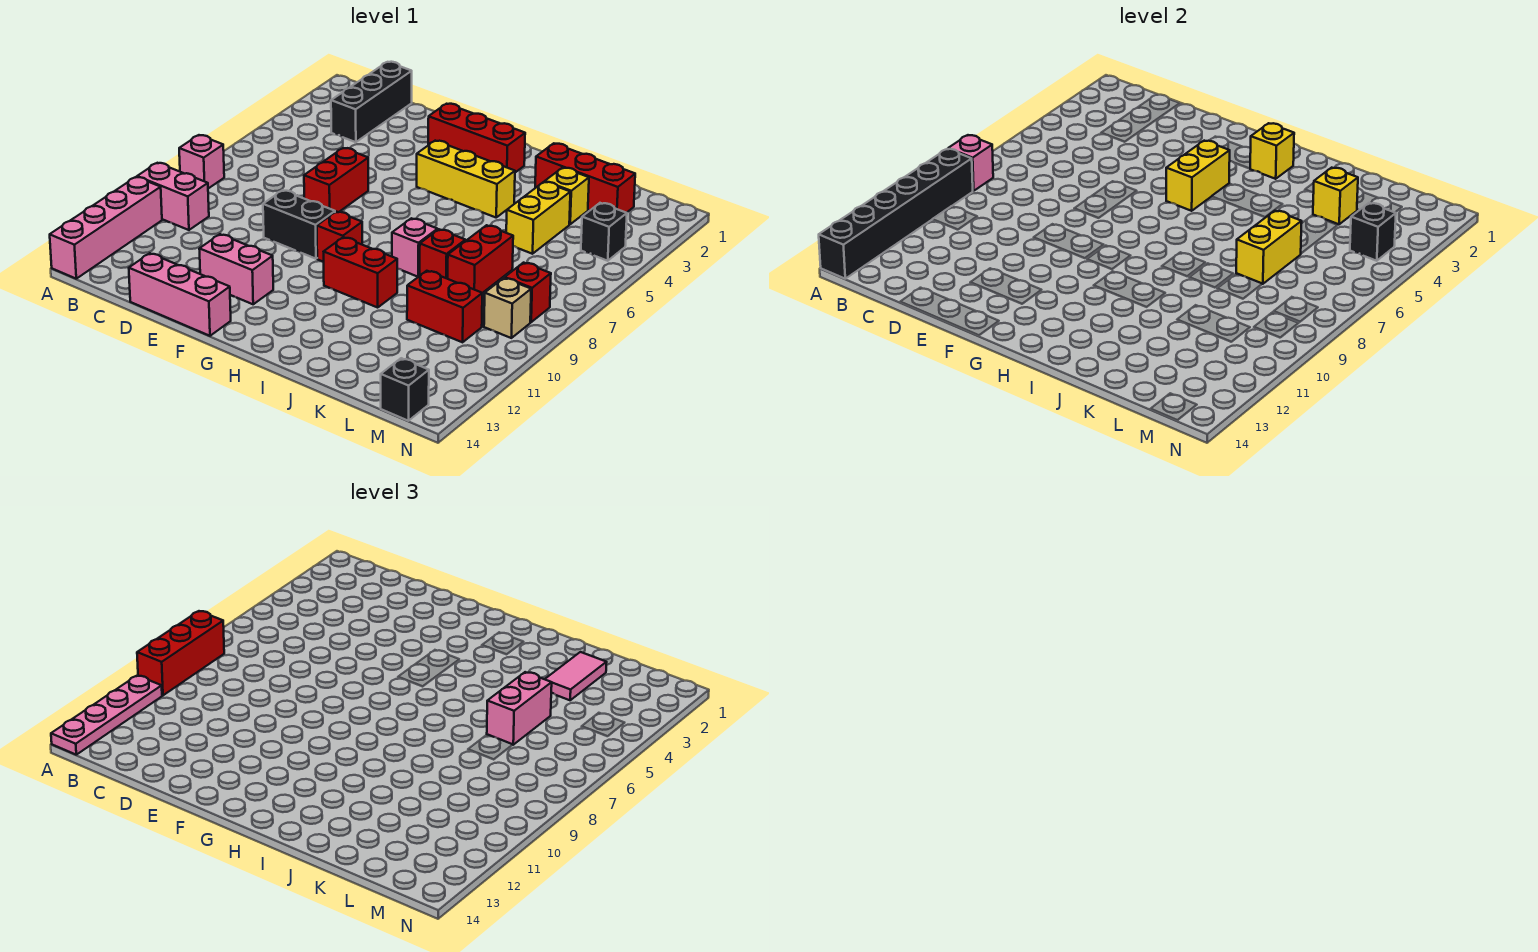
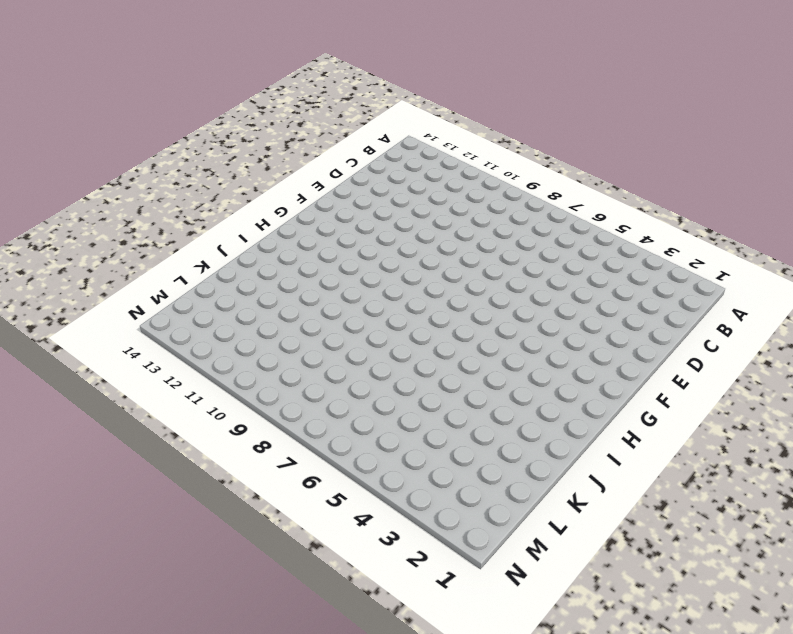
none -> pink 1x1 brick [179,135,224,189]
none -> pink 1x2 brick [137,163,209,230]
none -> pink 1x4 brick [50,177,162,279]
none -> black 1x3 brick [331,62,412,142]

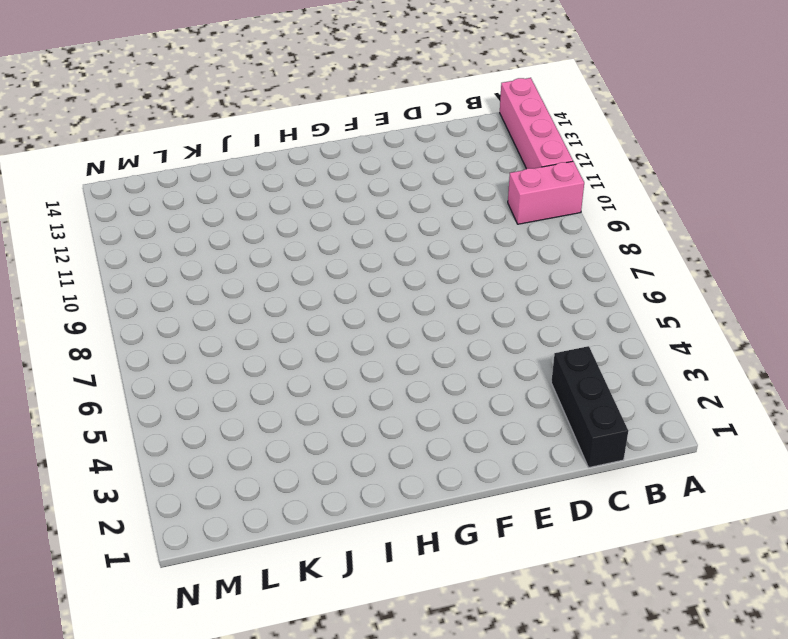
none -> pink 1x1 brick [179,135,224,189]
none -> pink 1x3 brick [129,253,231,336]
none -> red 1x2 brick [304,148,368,212]
none -> black 1x2 brick [263,190,335,259]

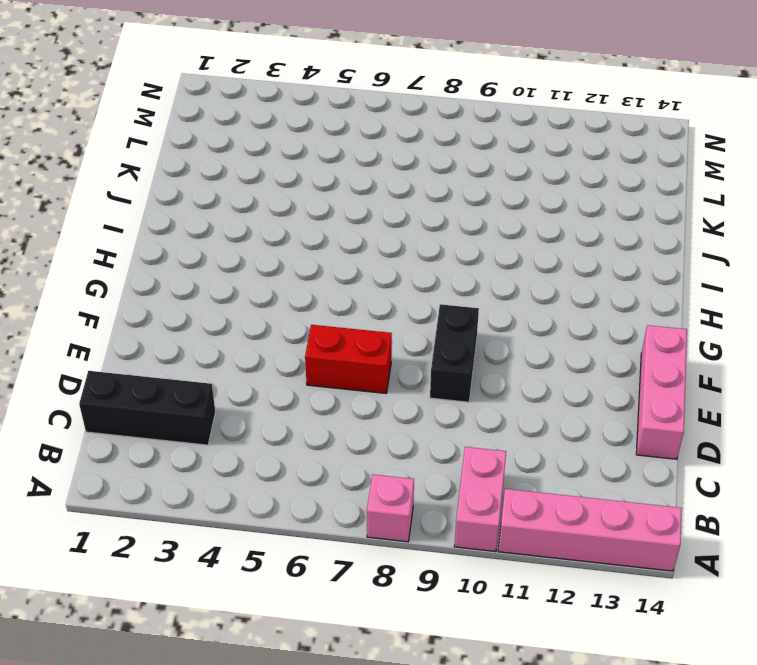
none -> pink 1x2 brick [199,234,273,304]
none -> red 1x3 brick [428,104,525,172]
none -> yellow 1x3 brick [417,141,515,217]
none -> red 1x1 brick [317,212,362,262]

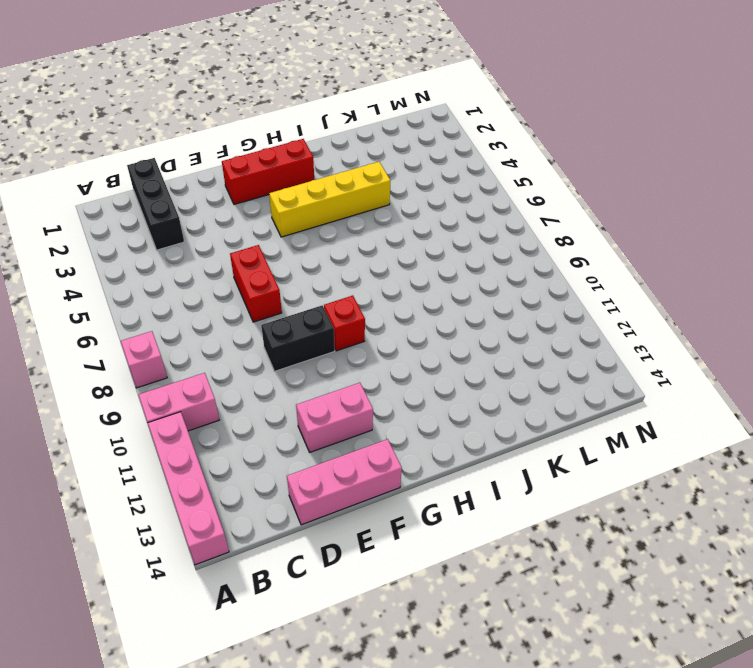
yellow 1x4 brick [269,162,390,237] -> yellow 1x3 brick [417,141,515,217]
none -> red 1x2 brick [324,237,397,307]
none -> pink 1x1 brick [392,218,438,277]
none -> red 1x3 brick [535,143,635,213]
none -> red 1x1 brick [420,229,465,279]

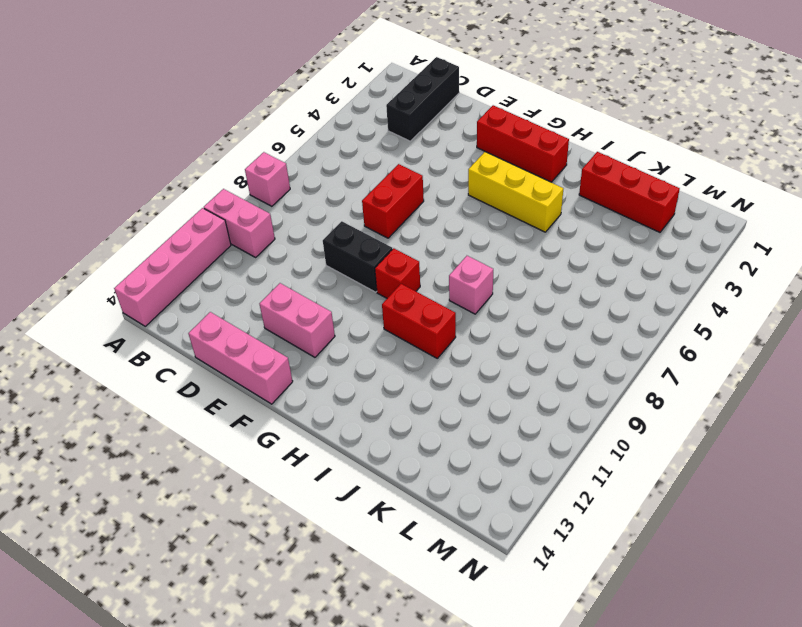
none -> red 1x1 brick [420,229,465,279]
none -> yellow 1x1 brick [545,168,589,224]
none -> yellow 1x2 brick [506,182,570,254]
none -> red 1x2 brick [448,225,513,293]

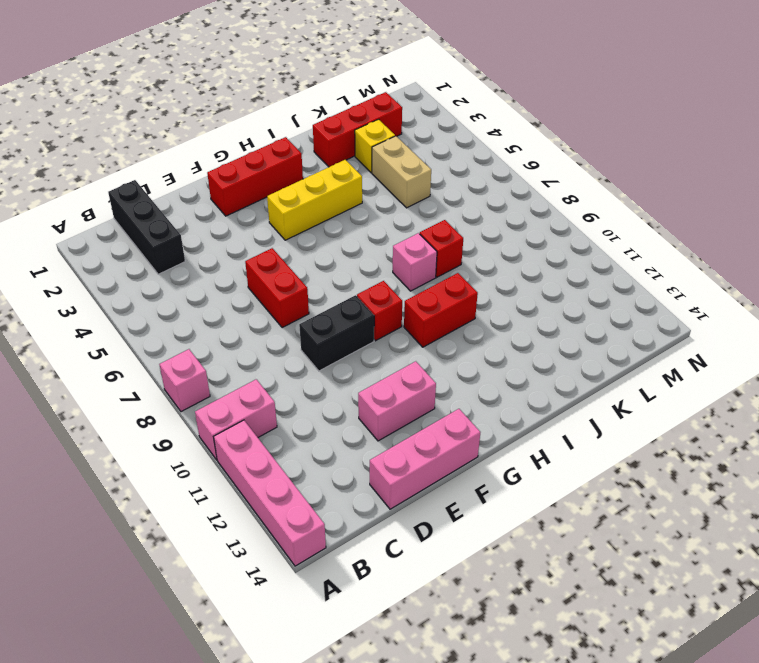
tan 1x2 brick [372,136,431,208] -> yellow 1x2 brick [506,182,570,254]
none -> red 1x2 brick [448,225,513,293]
none -> red 1x2 brick [407,271,482,342]
none -> black 1x1 brick [581,203,627,261]
none -> red 1x1 brick [505,263,551,322]

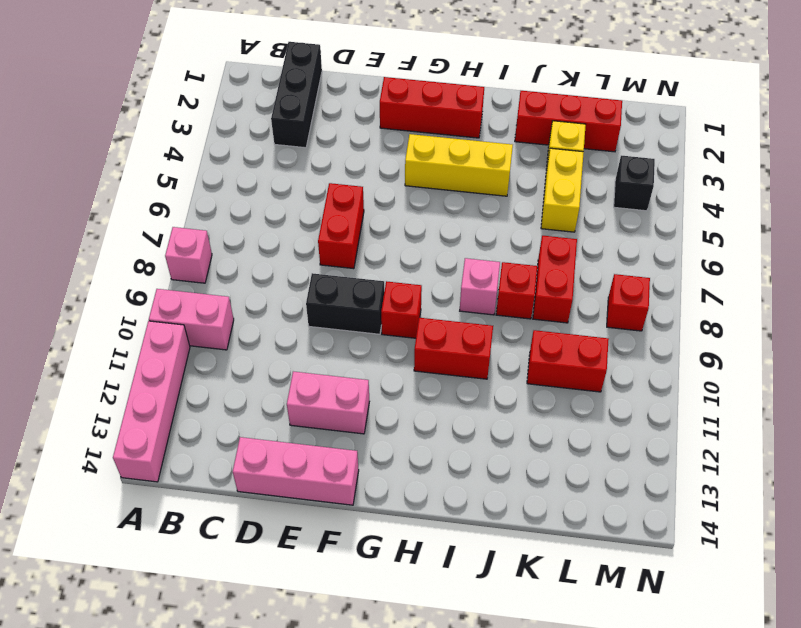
none -> tan 1x1 brick [484,278,531,338]
none -> black 1x1 brick [381,358,429,421]
none -> pink 1x1 brick [948,135,993,191]
none -> black 1x6 brick [819,149,973,279]

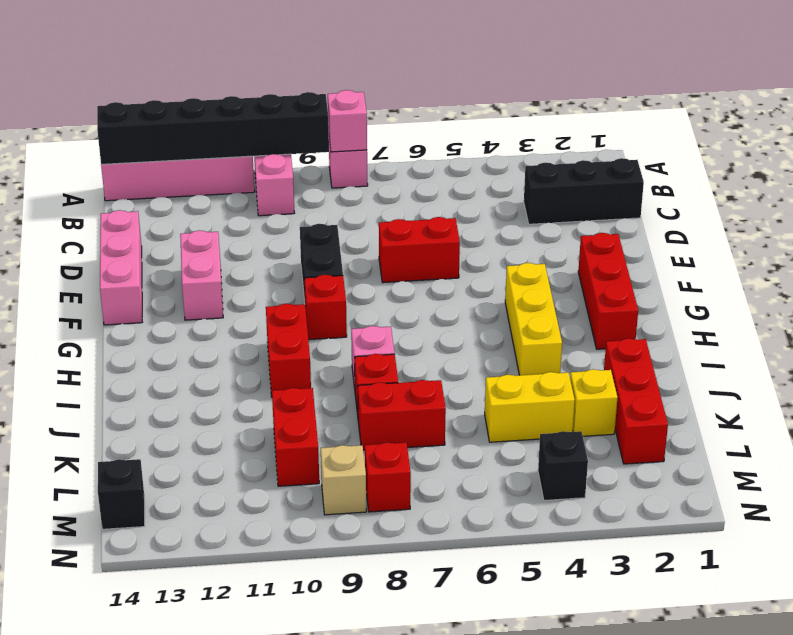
none -> yellow 1x2 brick [1166,141,1230,211]
none -> yellow 1x1 brick [1250,123,1294,179]
none -> yellow 1x1 brick [1313,168,1358,224]
none -> yellow 1x2 brick [1236,211,1302,284]

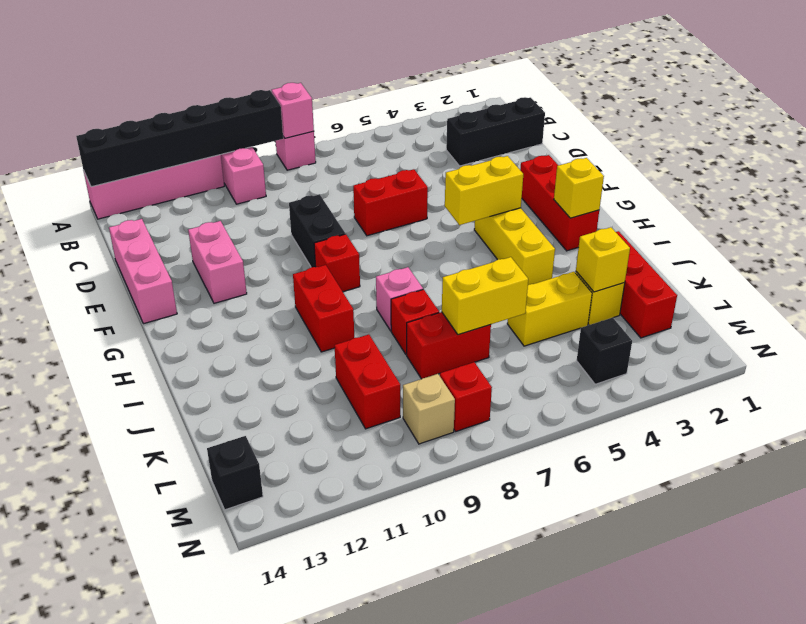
none -> black 1x1 brick [1350,203,1396,261]
none -> red 1x3 brick [137,611,224,695]
none -> pink 1x4 plate [51,676,162,755]
none -> pink 1x2 tile [545,652,607,700]

